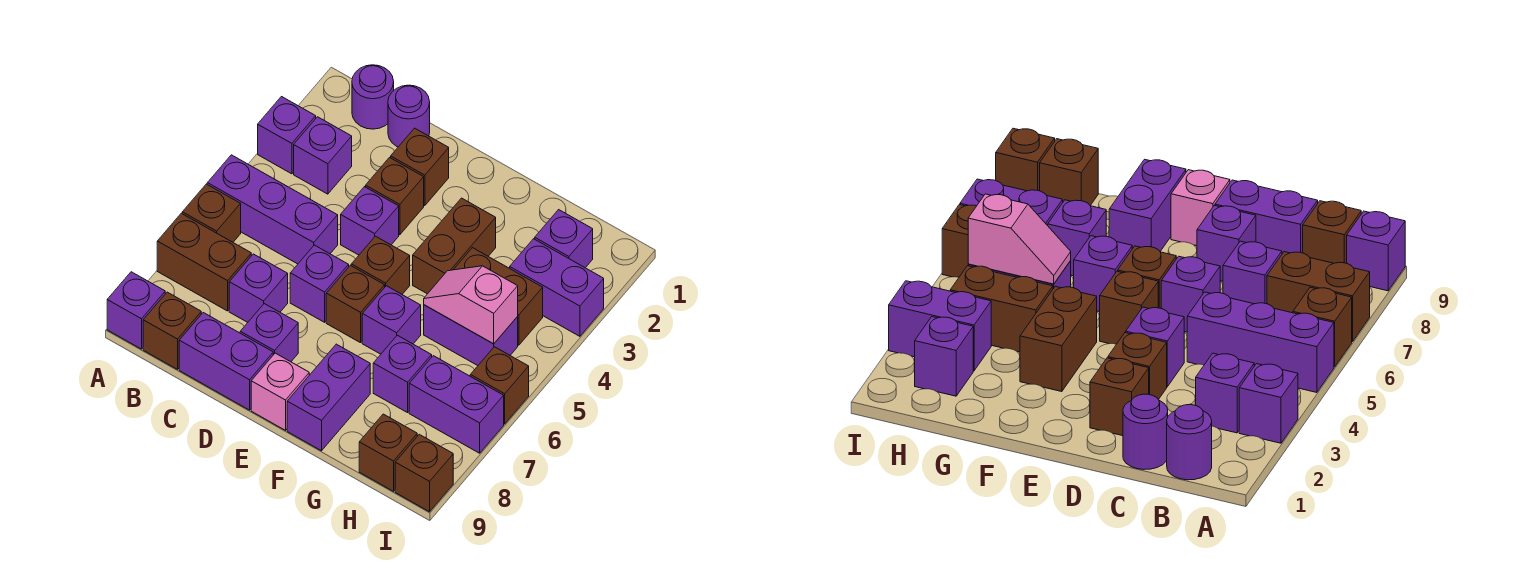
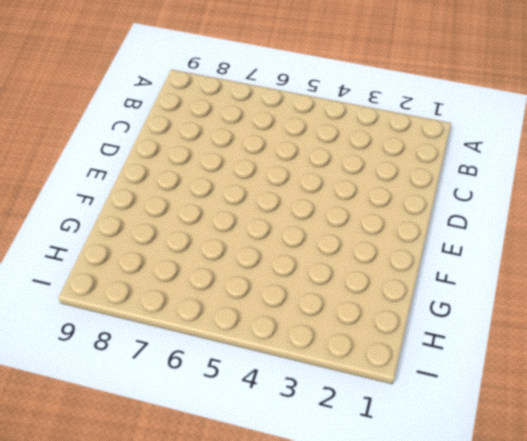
none -> purple 1x1 brick [258,97,316,174]
none -> purple 1x3 brick [207,155,338,264]
none -> brown 1x1 brick [182,184,241,242]
none -> brown 1x2 brick [157,213,251,311]

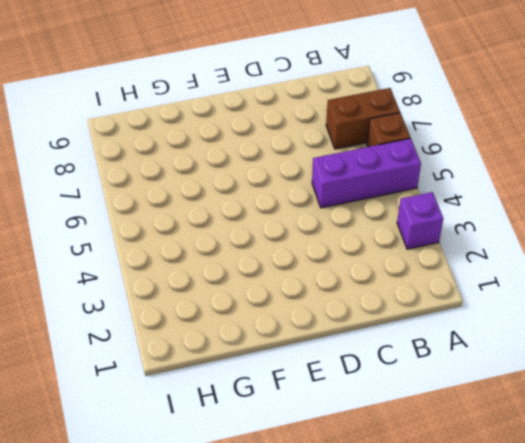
none -> purple 1x1 brick [107,272,165,349]
none -> purple 1x1 round brick [352,65,394,129]
none -> purple 1x1 brick [294,117,352,194]
none -> brown 1x1 brick [143,292,201,369]

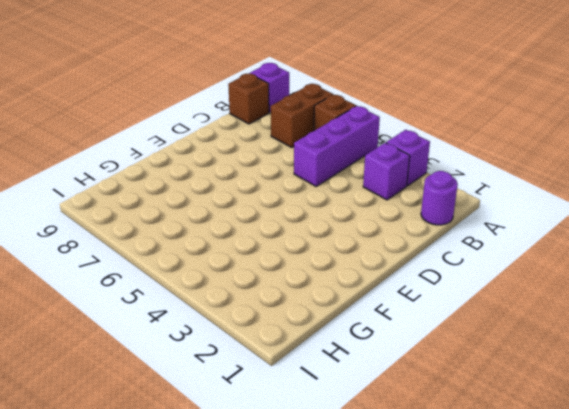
none -> purple 1x1 round brick [388,85,430,147]
none -> purple 1x1 brick [229,254,288,322]
none -> purple 1x2 brick [179,313,273,410]
none -> brown 1x1 brick [391,128,449,206]

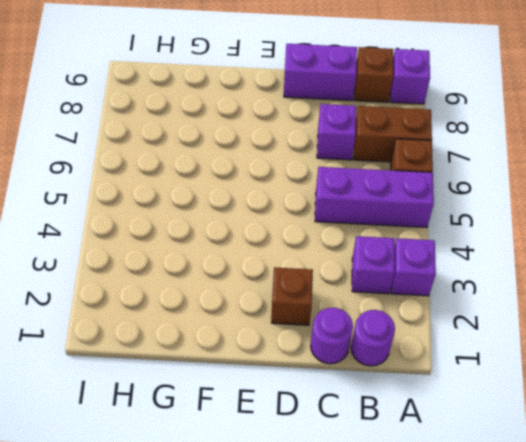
none -> brown 1x1 brick [366,158,424,235]
none -> purple 1x1 brick [341,187,399,255]
none -> purple 1x1 brick [290,245,349,322]
none -> purple 1x1 brick [240,304,298,362]

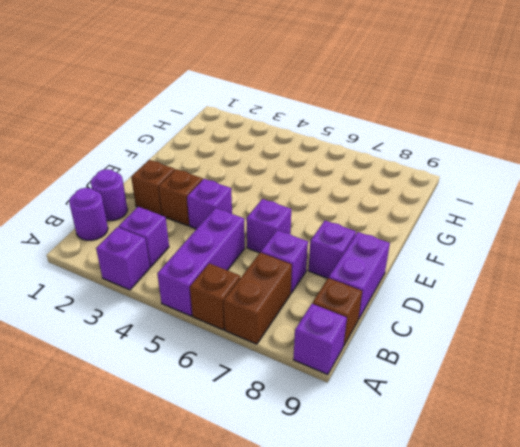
none -> brown 1x1 brick [351,236,410,294]
none -> brown 1x1 brick [326,265,385,343]
none -> pink 1x1 brick [251,353,309,430]
none -> brown 1x2 brick [413,198,496,294]

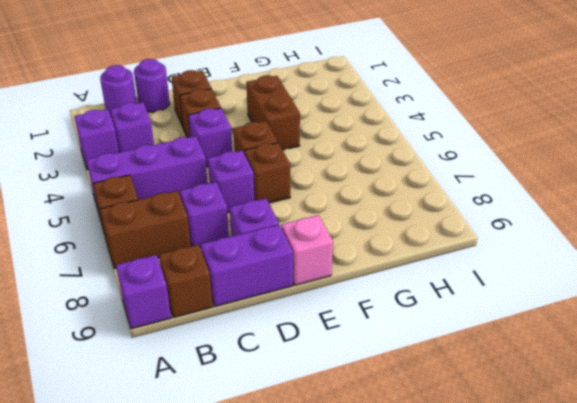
none -> purple 1x1 brick [362,286,421,354]
none -> purple 1x2 brick [287,344,370,451]
none -> brown 1x2 brick [454,248,543,345]
none -> purple 1x2 brick [424,305,518,366]

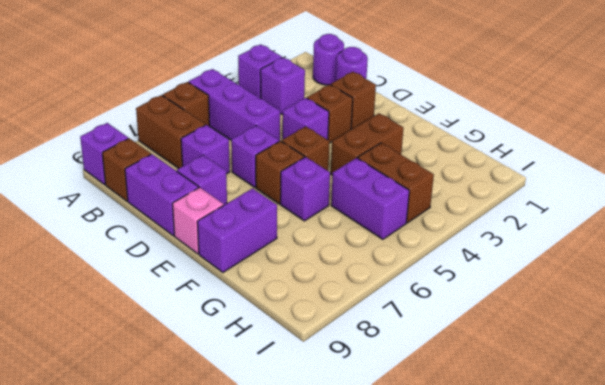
none -> purple 1x1 brick [373,335,432,413]
none -> purple 1x1 brick [535,210,593,268]
none -> purple 1x2 brick [510,239,604,336]
none -> purple 1x2 brick [409,356,504,453]

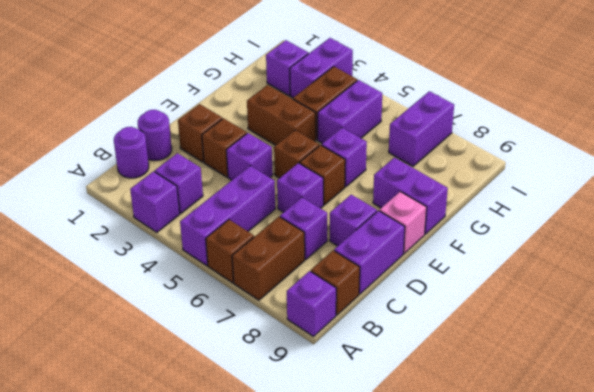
none -> purple 1x1 brick [373,335,432,413]
none -> brown 1x1 brick [359,414,417,491]
none -> brown 1x1 brick [470,347,529,424]
none -> brown 1x1 brick [395,434,453,512]

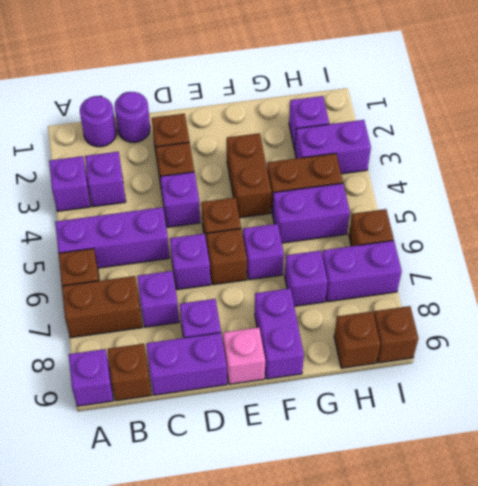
none -> pink 1x2 slope [424,266,518,344]

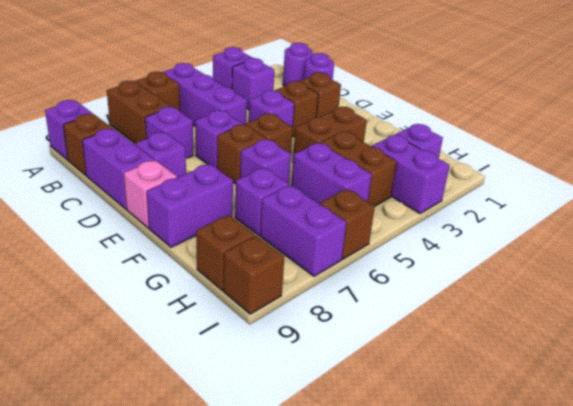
none -> pink 1x2 slope [424,266,518,344]

